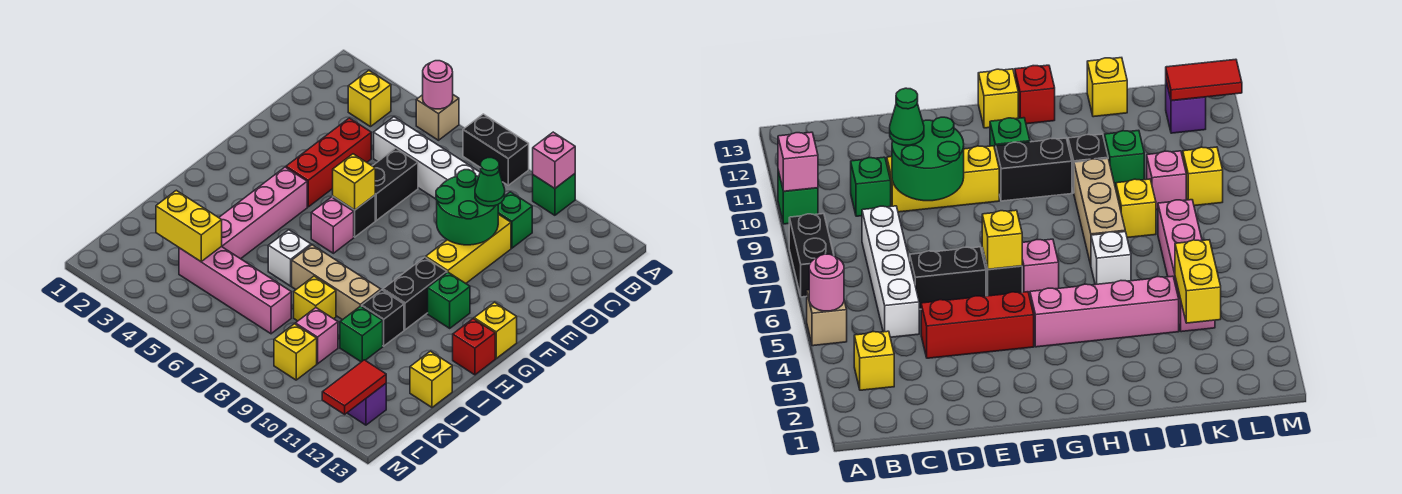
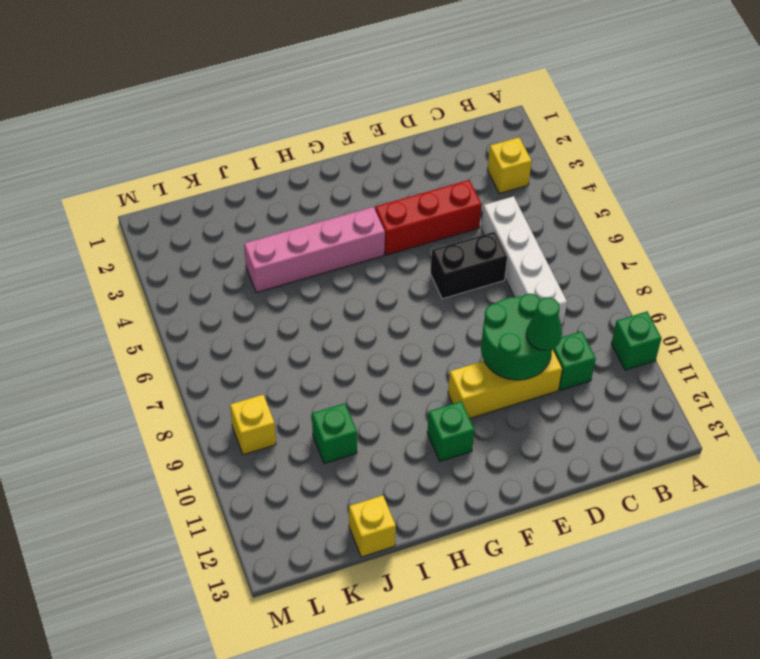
none -> tan 1x1 brick [416,95,459,140]
none -> black 1x2 brick [463,114,529,185]
none -> black 1x1 brick [333,195,375,237]
none -> pink 1x1 brick [311,197,354,253]

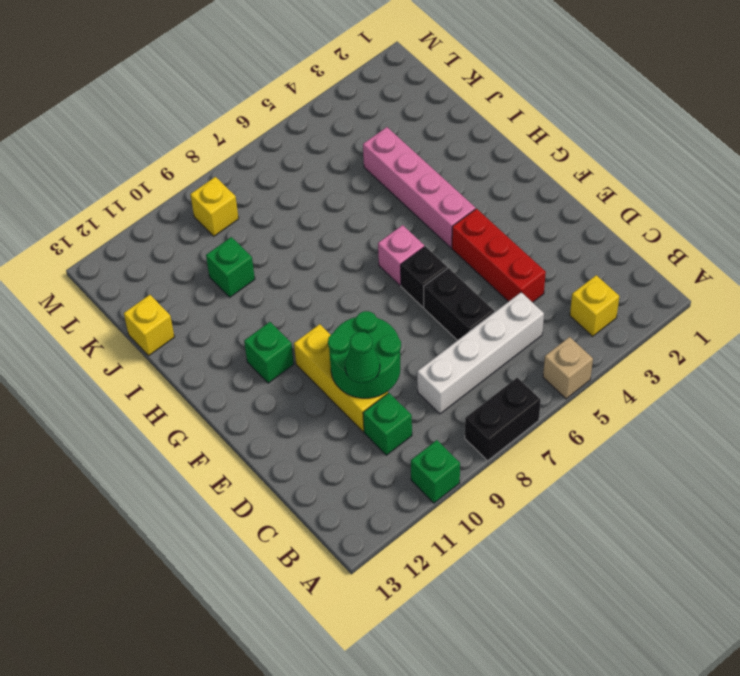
none -> black 1x2 brick [383,257,447,330]
none -> yellow 1x1 brick [474,302,517,358]
none -> red 1x1 brick [453,319,495,375]
none -> white 1x1 brick [268,230,311,286]

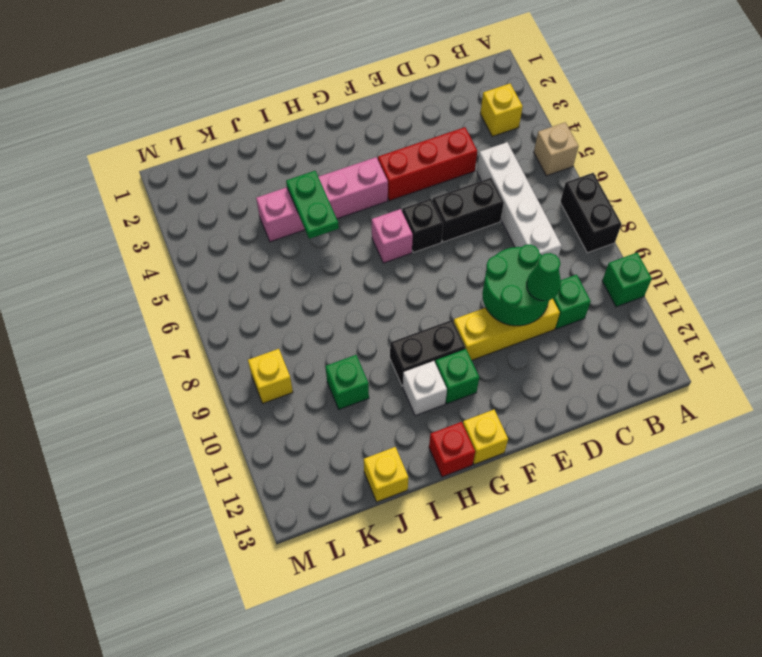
white 1x1 brick [403,361,447,416] -> white 1x1 brick moved to [268,230,311,286]
green 1x2 plate [286,171,339,239] -> none
none -> tan 1x3 brick [292,245,381,320]
none -> black 1x1 brick [362,290,404,346]
none -> yellow 1x1 brick [294,276,336,321]
none -> pink 1x4 brick [179,247,291,334]

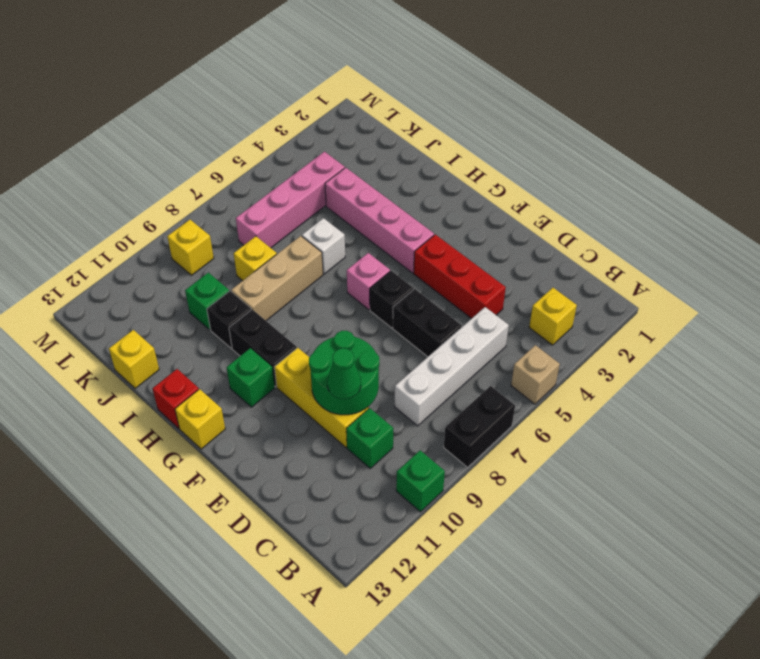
none -> pink 1x1 brick [295,308,338,364]
none -> purple 1x1 brick [348,384,386,425]
none -> pink 1x1 round brick [423,61,453,109]
none -> pink 1x1 brick [533,132,575,189]

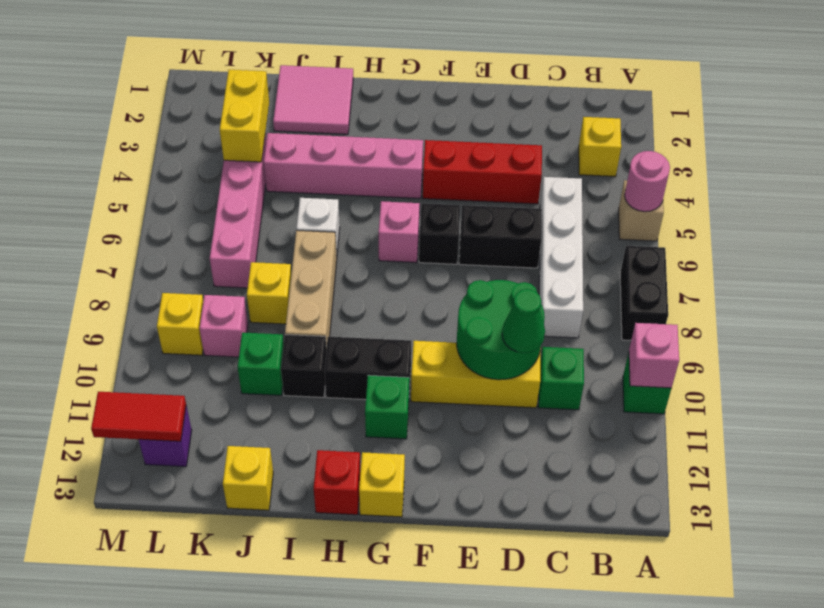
pink 2x2 tile [273,65,353,134] -> none
none -> yellow 1x1 brick [333,154,375,210]

